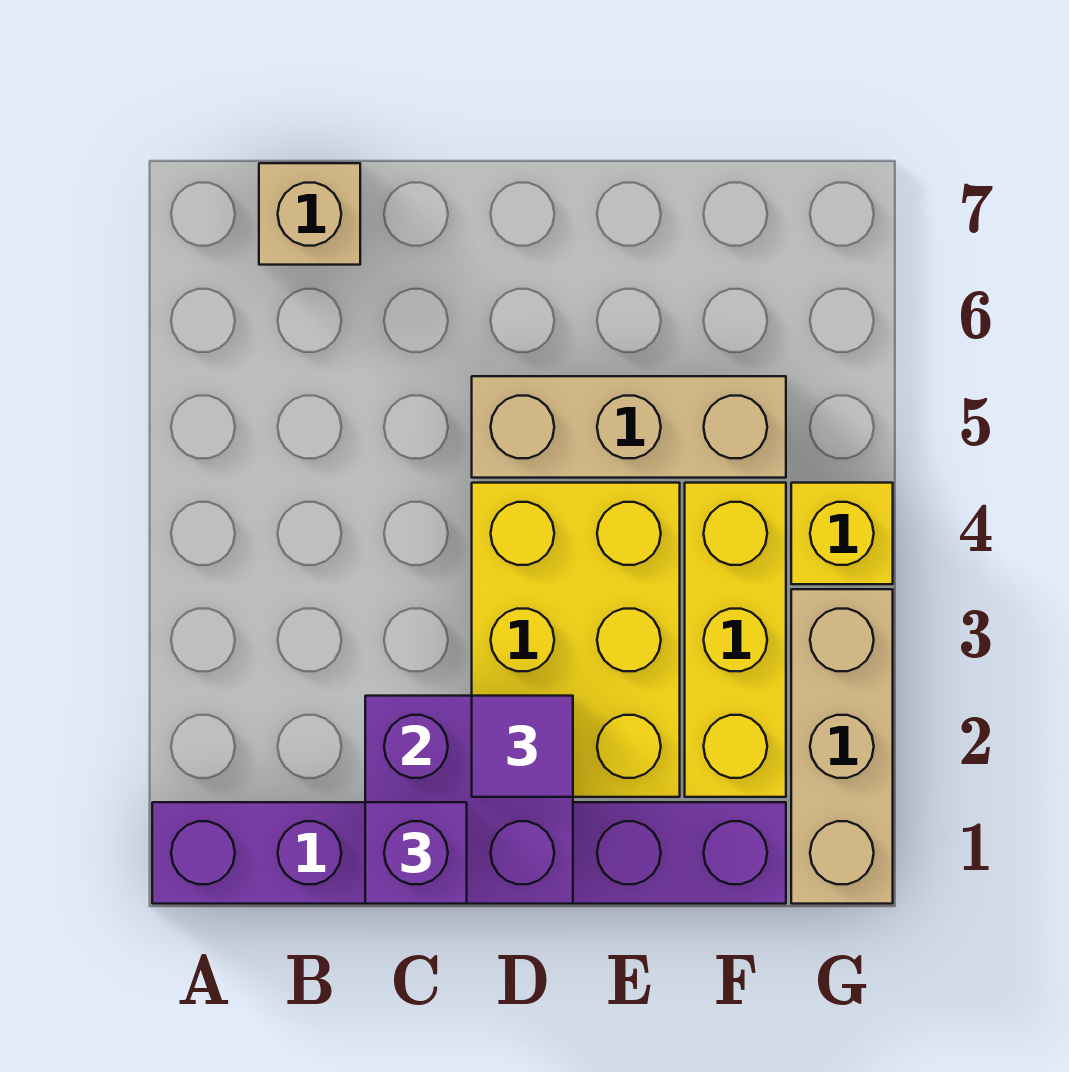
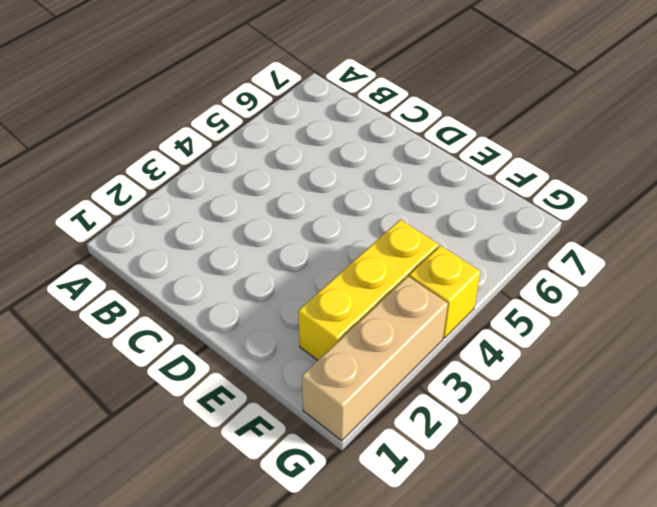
none -> purple 1x6 brick [152,802,786,904]
none -> tan 1x1 brick [259,163,360,265]

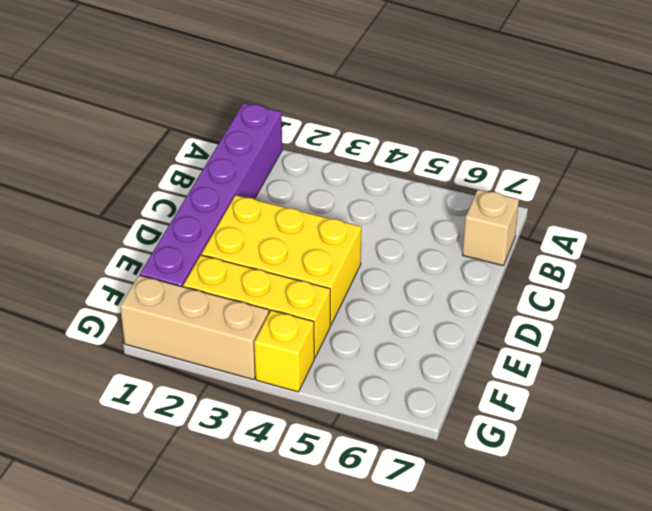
none -> tan 1x3 brick [472,376,786,478]
none -> purple 2x2 brick [365,696,573,904]

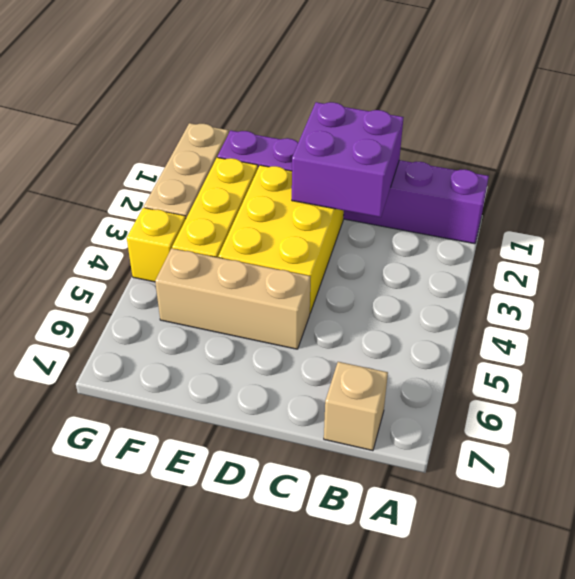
none -> purple 1x1 brick [365,802,467,904]
none -> purple 1x1 tile [472,696,573,797]

